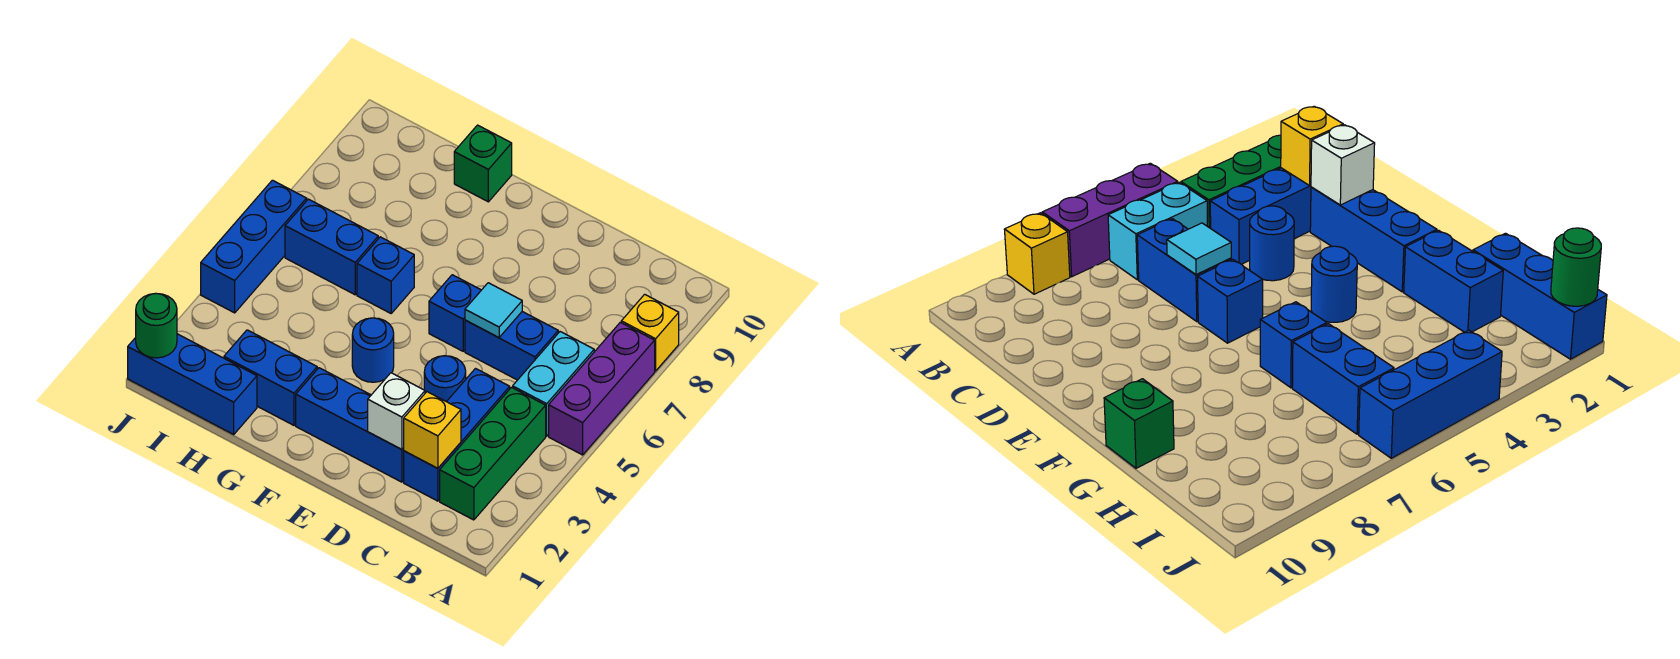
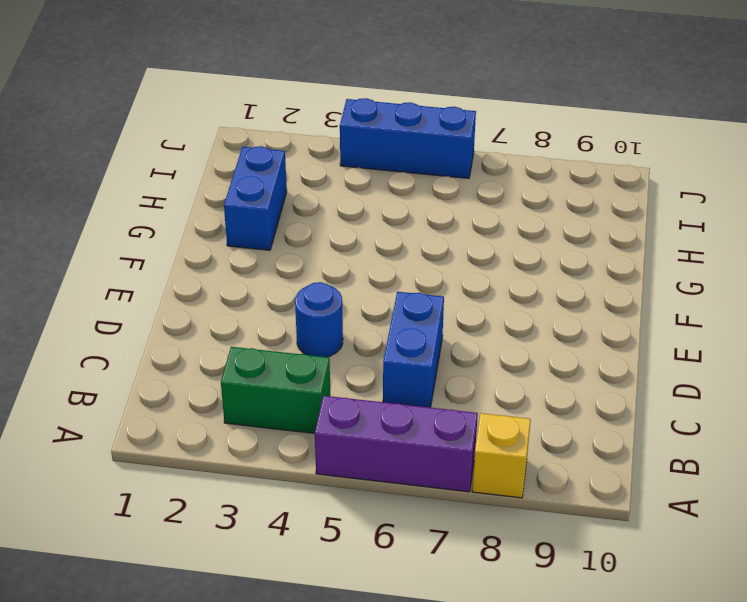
green 1x2 brick [221,347,330,433] -> green 1x3 brick [440,387,546,520]
none -> cyan 1x2 brick [513,332,594,436]
none -> blue 1x3 brick [404,369,510,501]
none -> blue 1x3 brick [296,368,404,482]

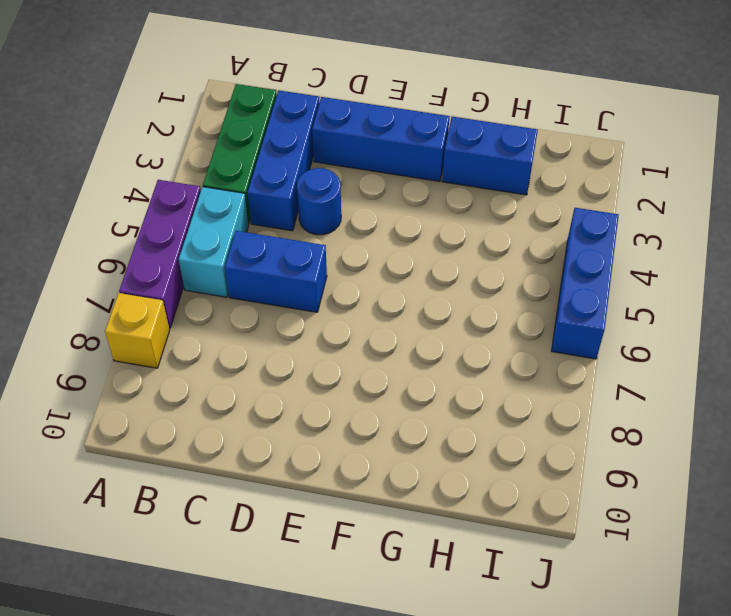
none -> blue 1x1 brick [429,275,481,351]
none -> blue 1x1 round brick [352,318,394,382]
none -> blue 1x1 brick [357,237,414,313]

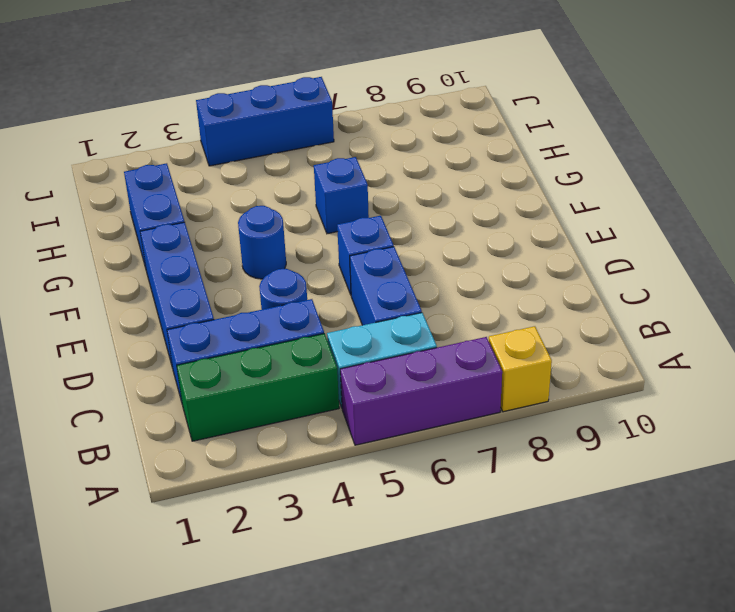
none -> green 1x1 brick [454,125,512,202]
none -> blue 1x3 brick [128,334,257,434]
none -> blue 1x2 brick [285,199,378,295]

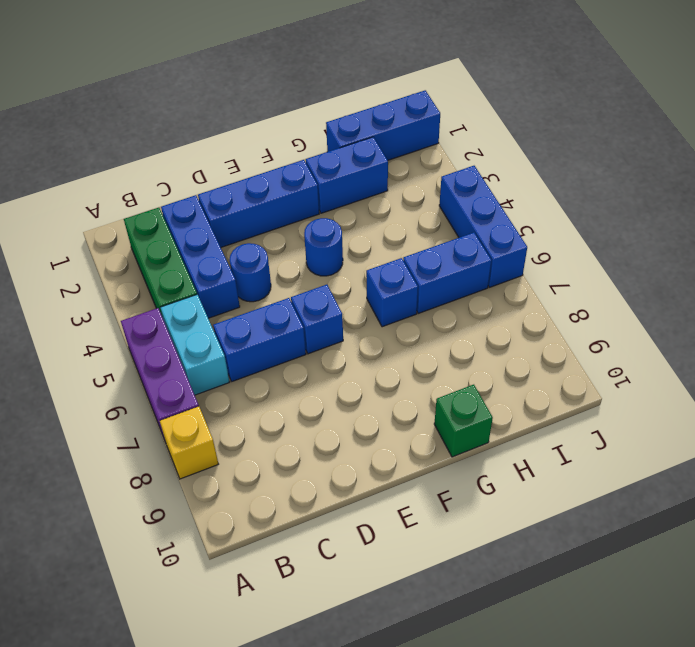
none -> yellow 1x1 brick [404,392,461,468]
none -> white 1x1 brick [368,373,425,450]
none -> cyan 1x1 tile [465,283,522,338]

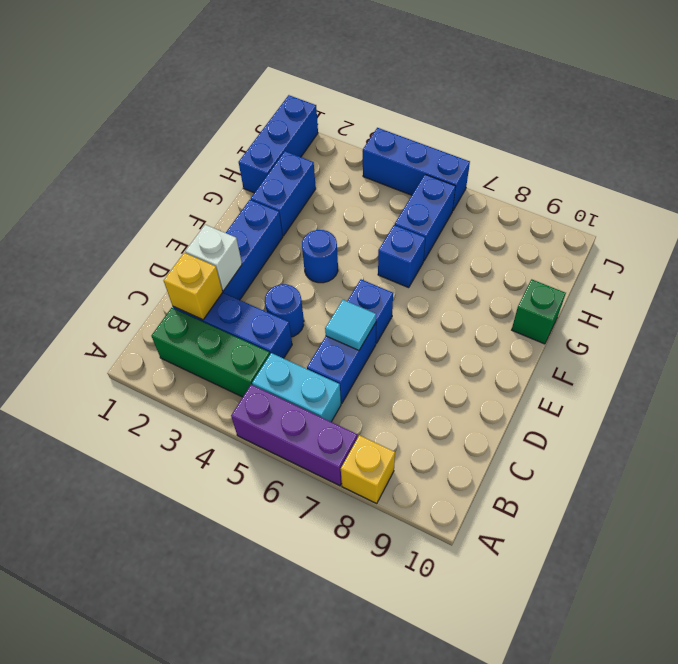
none -> green 1x1 round brick [136,293,177,358]

